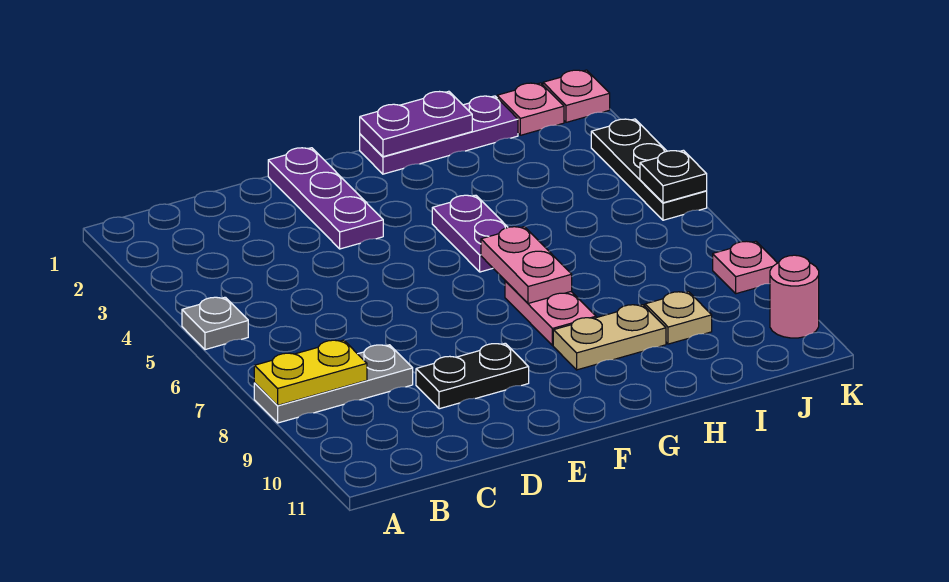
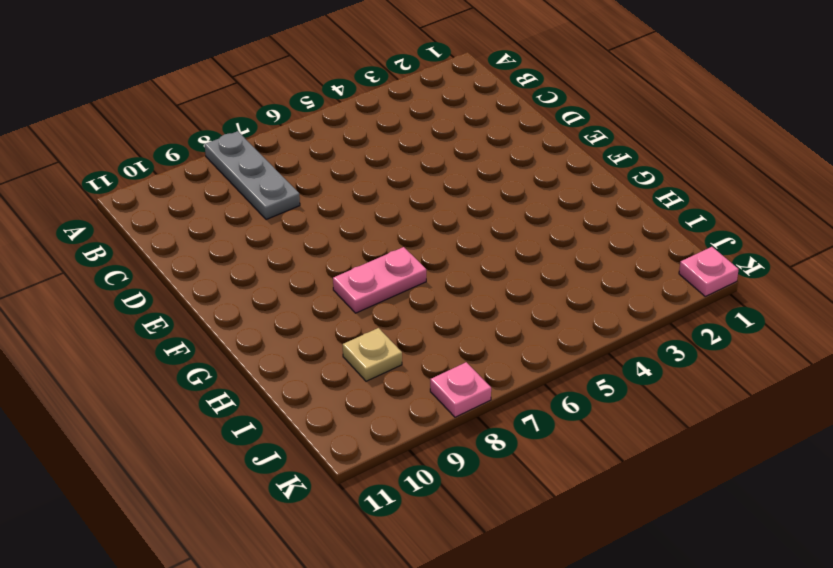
none -> grey 1x1 plate [182,297,248,350]
none -> black 1x2 plate [416,343,529,409]
none -> purple 1x3 plate [268,148,383,249]

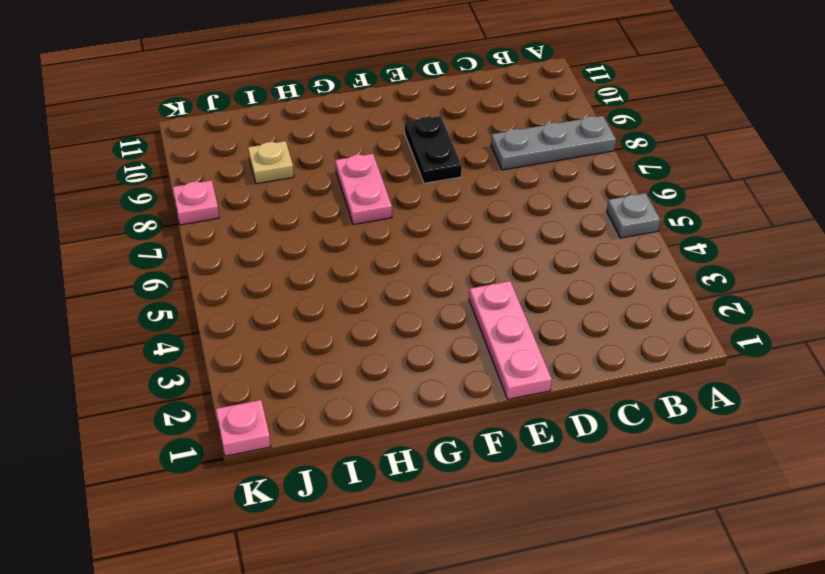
pink 1x3 plate [469,281,552,399] -> purple 1x3 plate [268,148,383,249]
black 1x2 plate [405,116,462,183] -> black 1x2 plate turned to [416,343,529,409]
none -> purple 1x3 plate [360,96,518,174]
none -> purple 1x2 plate [432,195,508,272]
none -> tan 1x2 plate [553,305,666,370]

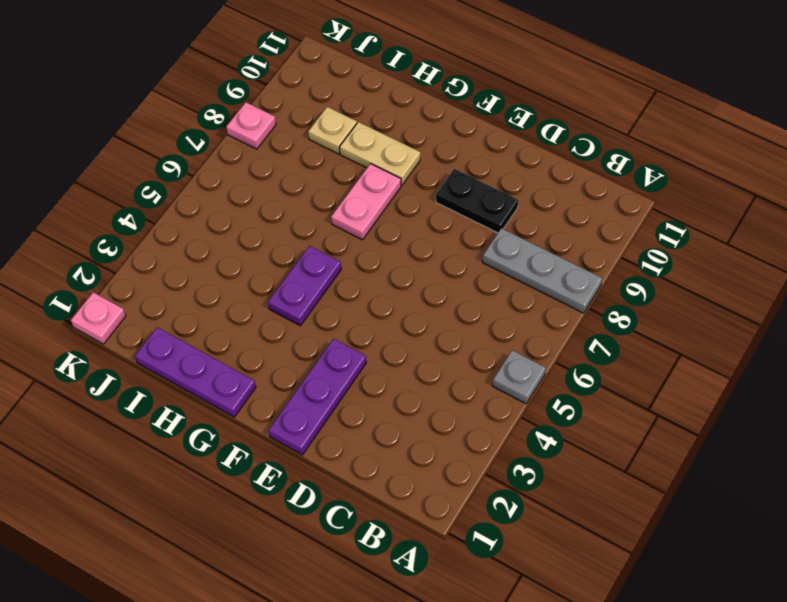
none -> pink 1x1 plate [497,83,564,135]
none -> black 1x3 plate [591,119,707,220]
none -> pink 1x1 round brick [770,255,819,338]

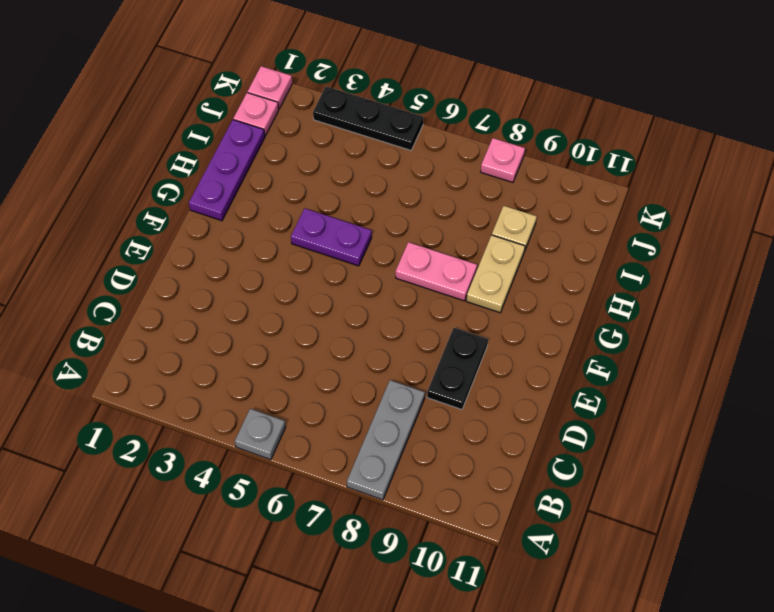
none -> purple 1x3 plate [268,148,383,249]
none -> pink 1x1 round brick [770,255,819,338]
none -> yellow 1x2 plate [254,340,367,406]

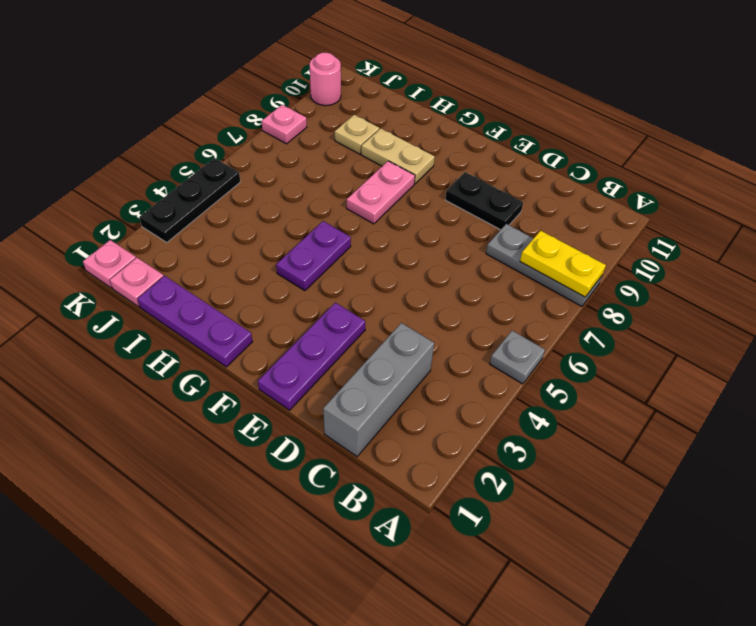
grey 1x3 brick [323,323,434,456] -> none
none -> purple 1x2 plate [360,91,472,157]
none -> pink 1x2 plate [481,227,572,303]
none -> black 1x1 plate [640,150,707,203]

